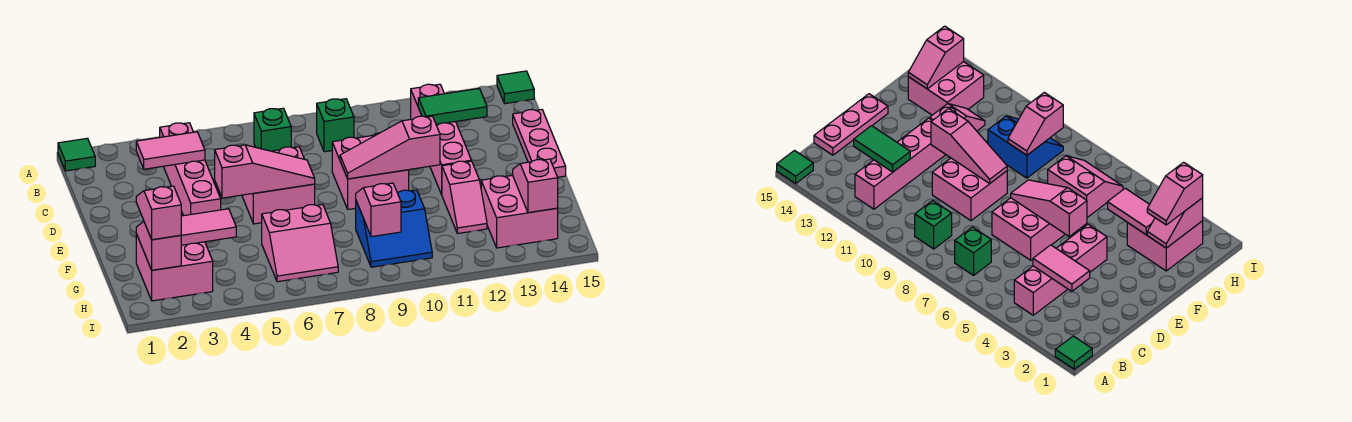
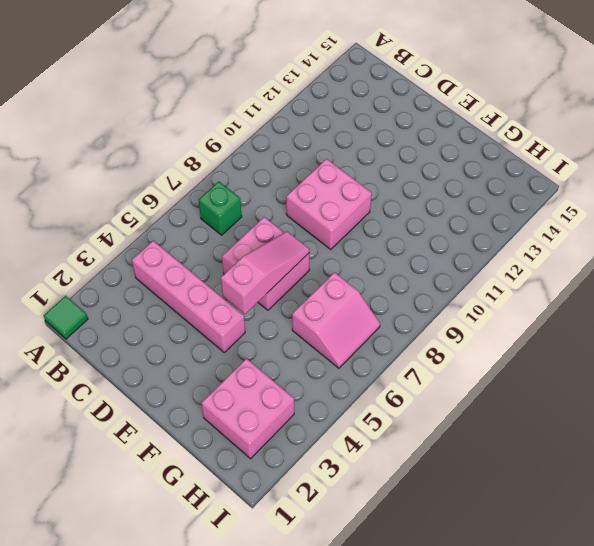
none -> green 1x1 tile [497,71,534,104]
none -> green 1x1 brick [317,99,354,152]
none -> pink 1x4 brick [411,84,471,195]

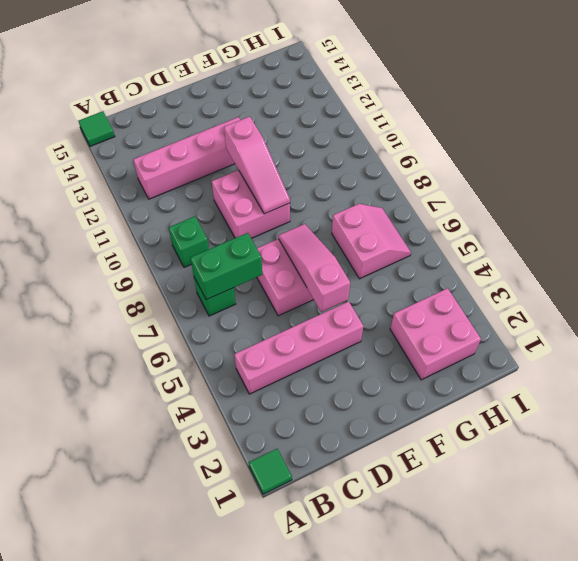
green 1x2 brick [190,233,262,300] -> none
none -> pink 1x3 plate [513,110,566,177]
none -> pink 1x2 slope [442,161,487,234]
none -> blue 2x2 slope [356,190,432,267]

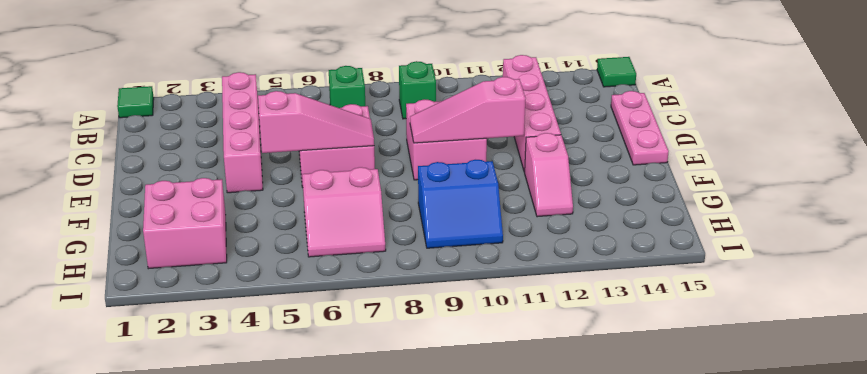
none -> pink 2x2 brick [481,175,558,248]
none -> pink 1x2 tile [136,132,205,169]
none -> green 1x2 tile [418,89,487,124]

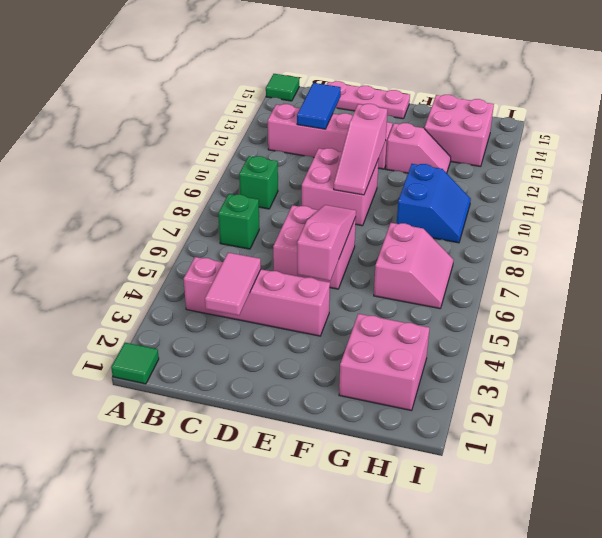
blue 1x2 tile [297,83,341,129] -> green 1x2 tile [418,89,487,124]
none -> pink 1x2 slope [136,222,181,270]
none -> pink 1x2 tile [181,209,236,245]
none -> pink 1x2 slope [356,183,401,237]

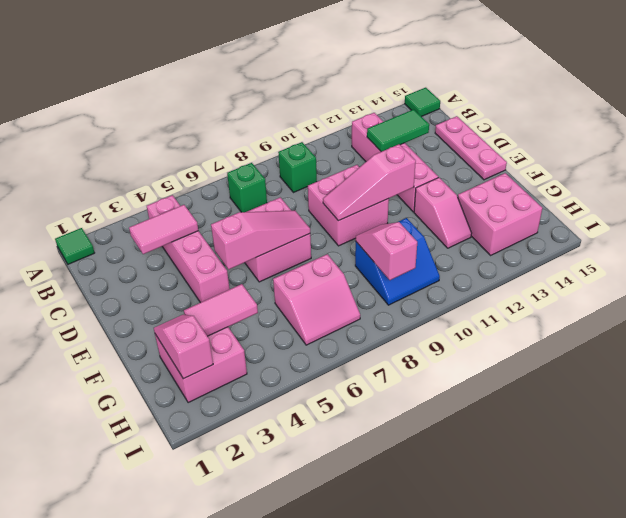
none -> pink 1x2 slope [513,159,558,213]
none -> pink 1x2 slope [136,186,181,240]

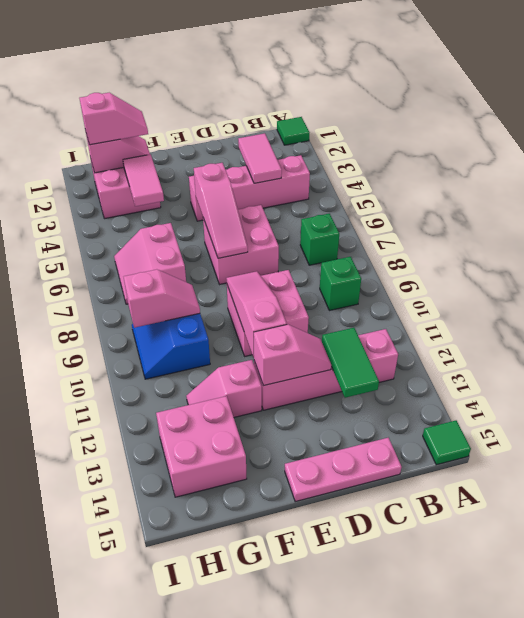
pink 1x2 slope [254,325,331,386] -> pink 1x2 slope moved to [513,159,558,213]

